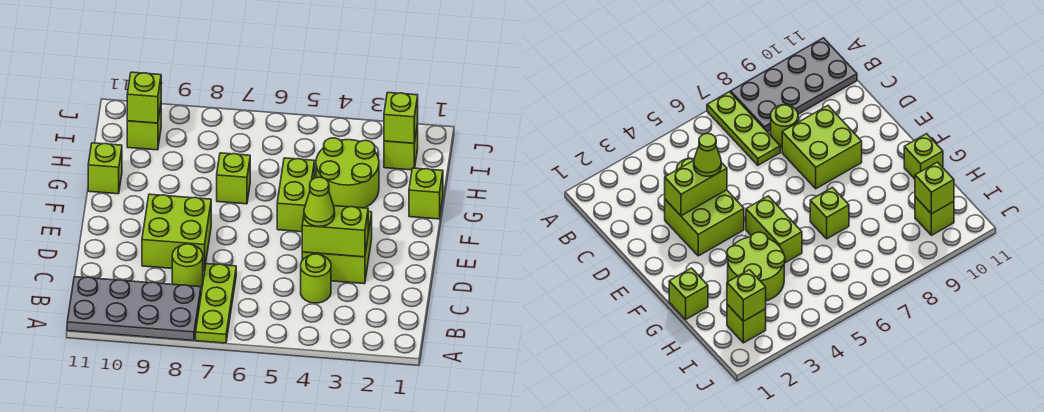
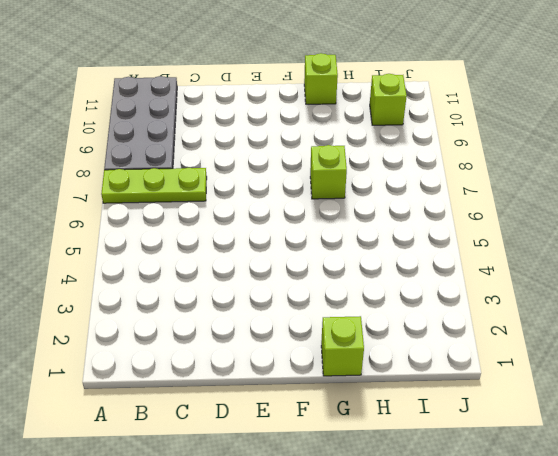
none -> lime 1x1 round brick [301,254,331,303]
none -> lime 1x1 round brick [172,244,203,287]
none -> lime 2x2 brick [302,212,372,284]

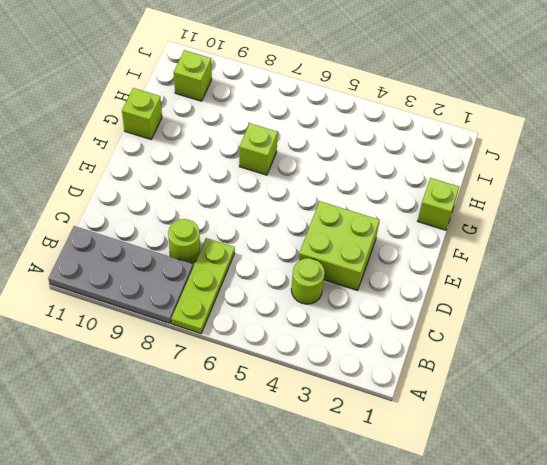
none -> lime 2x2 brick [142,194,211,271]
none -> lime 1x2 brick [277,158,315,232]
none -> lime 2x2 round brick [316,138,379,208]

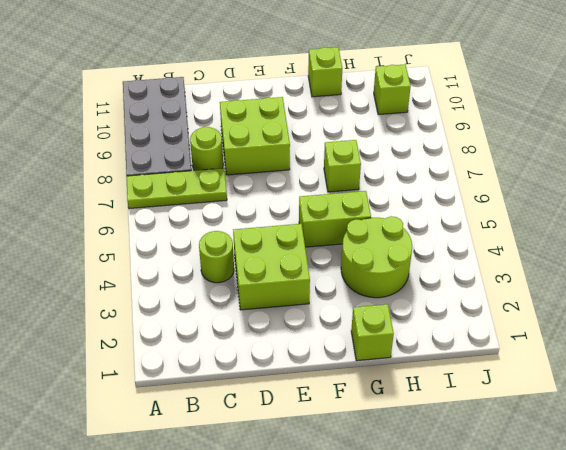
none -> lime 1x1 brick [384,124,418,170]
none -> lime 1x2 brick [302,206,368,257]
none -> lime 1x1 brick [384,92,418,143]

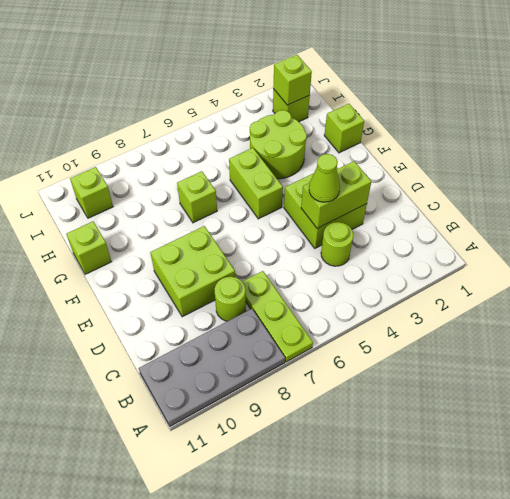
none -> lime 1x1 brick [127,72,161,123]

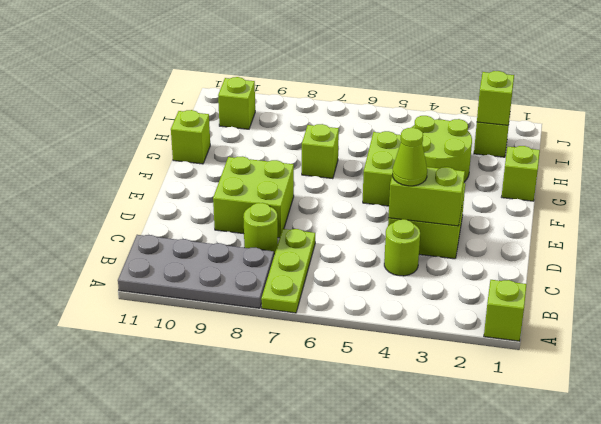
lime 1x1 brick [484,280,526,341] -> lime 1x1 brick moved to [127,72,161,123]

